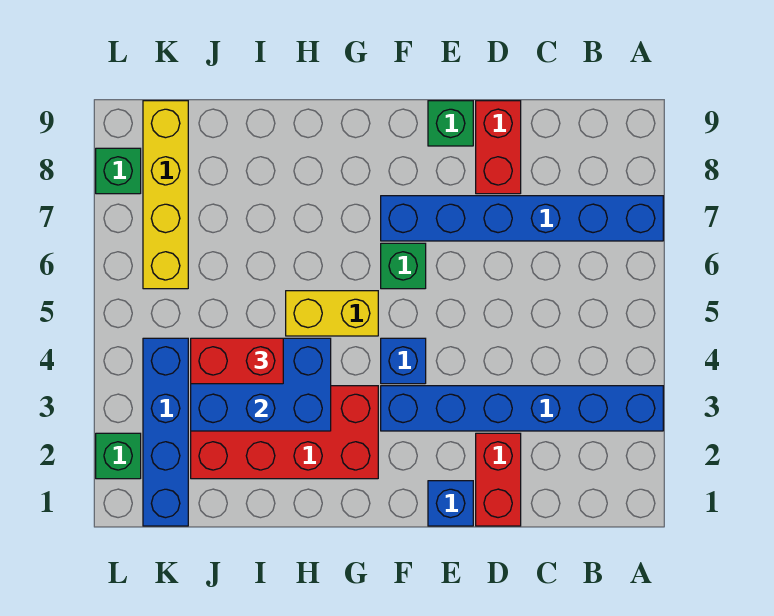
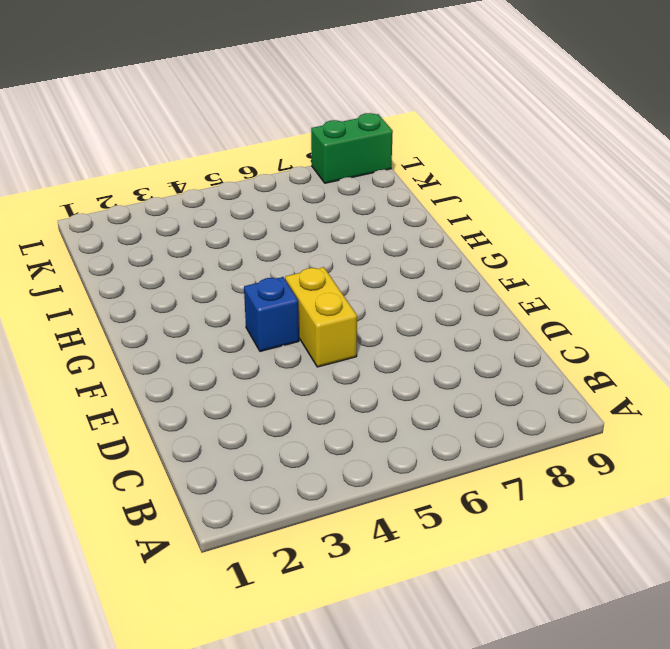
yellow 1x2 brick [285,267,357,367] -> yellow 1x2 brick moved to [286,291,378,336]
green 1x2 brick [311,113,393,183] -> green 1x1 brick [96,148,141,194]
none -> blue 1x6 brick [381,386,663,431]
none -> blue 1x6 brick [381,196,663,241]
none -> red 1x2 brick [476,433,521,526]

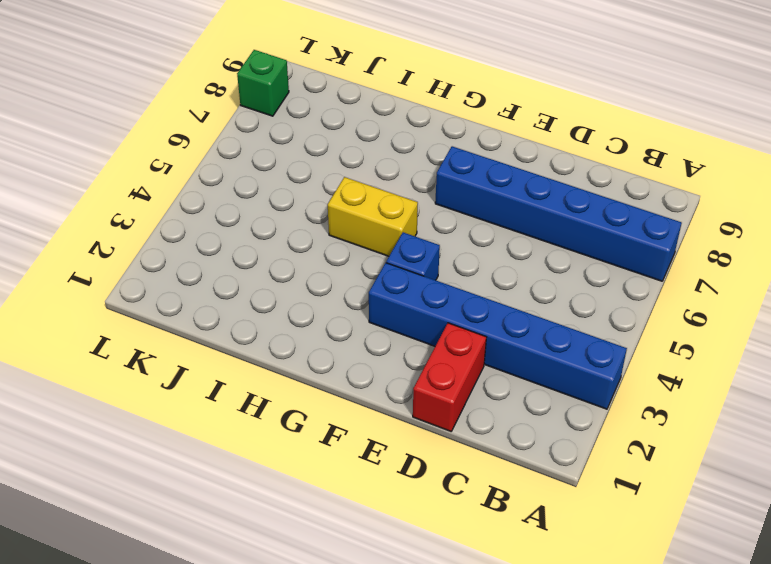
none -> red 1x2 brick [476,101,521,194]
none -> blue 1x1 brick [428,481,473,526]
none -> green 1x1 brick [428,101,473,146]

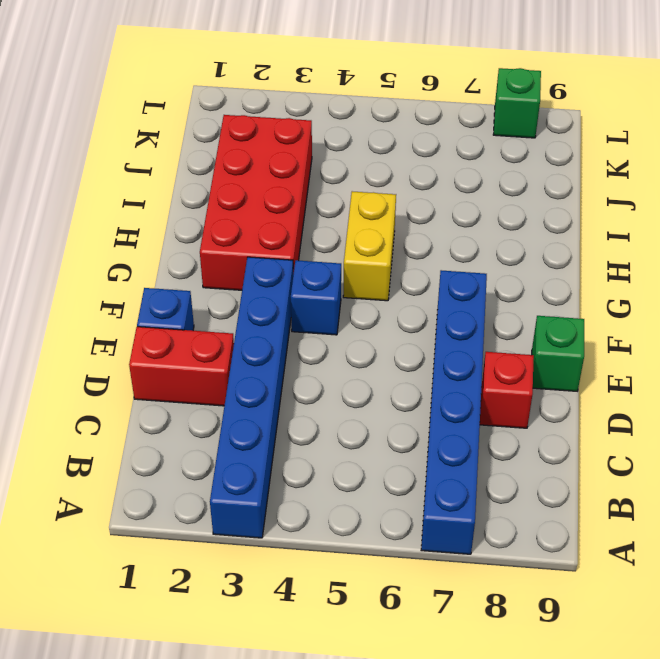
red 1x1 brick [480,352,534,428] -> red 1x2 brick [476,101,521,194]
none -> green 1x1 brick [381,243,426,289]
none -> blue 1x4 brick [143,338,188,526]
none -> yellow 1x4 brick [143,101,188,289]

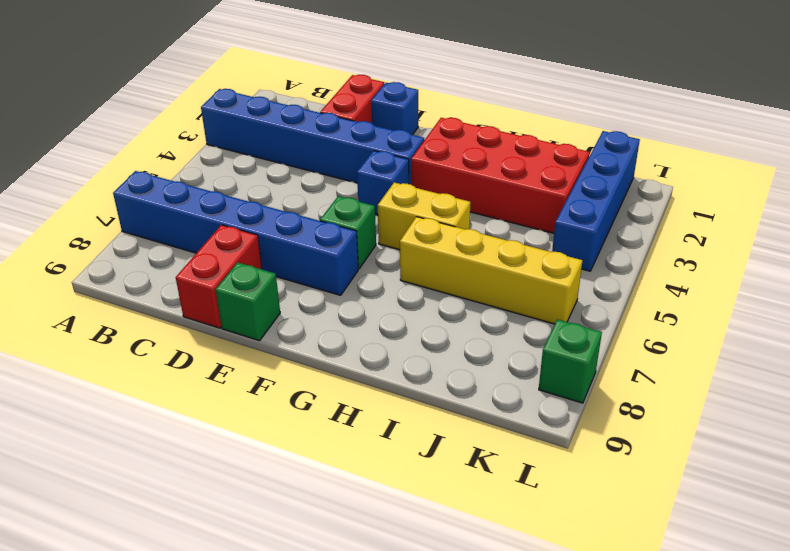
yellow 1x4 brick [400,217,583,324] -> yellow 1x4 brick turned to [143,101,188,289]
none -> green 1x1 brick [96,433,141,479]
none -> blue 2x3 brick [191,338,331,431]
none -> red 1x2 brick [191,338,283,384]

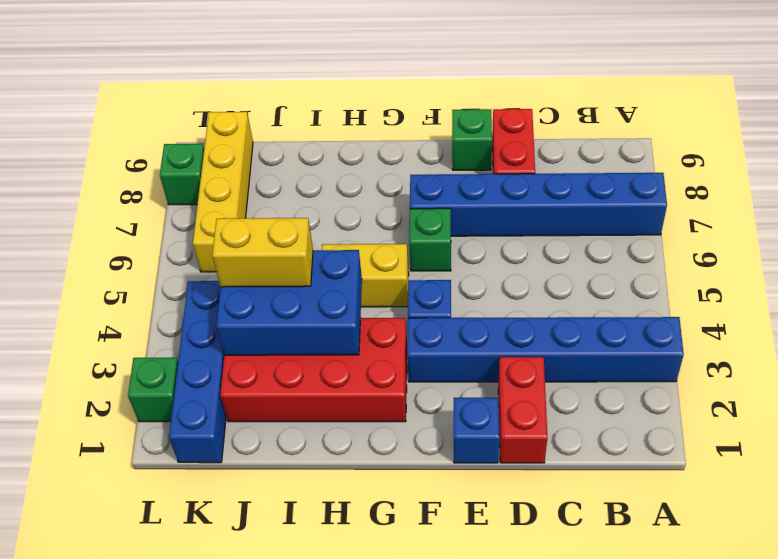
yellow 1x2 brick [212,218,313,287] -> red 1x2 brick [191,338,283,384]

